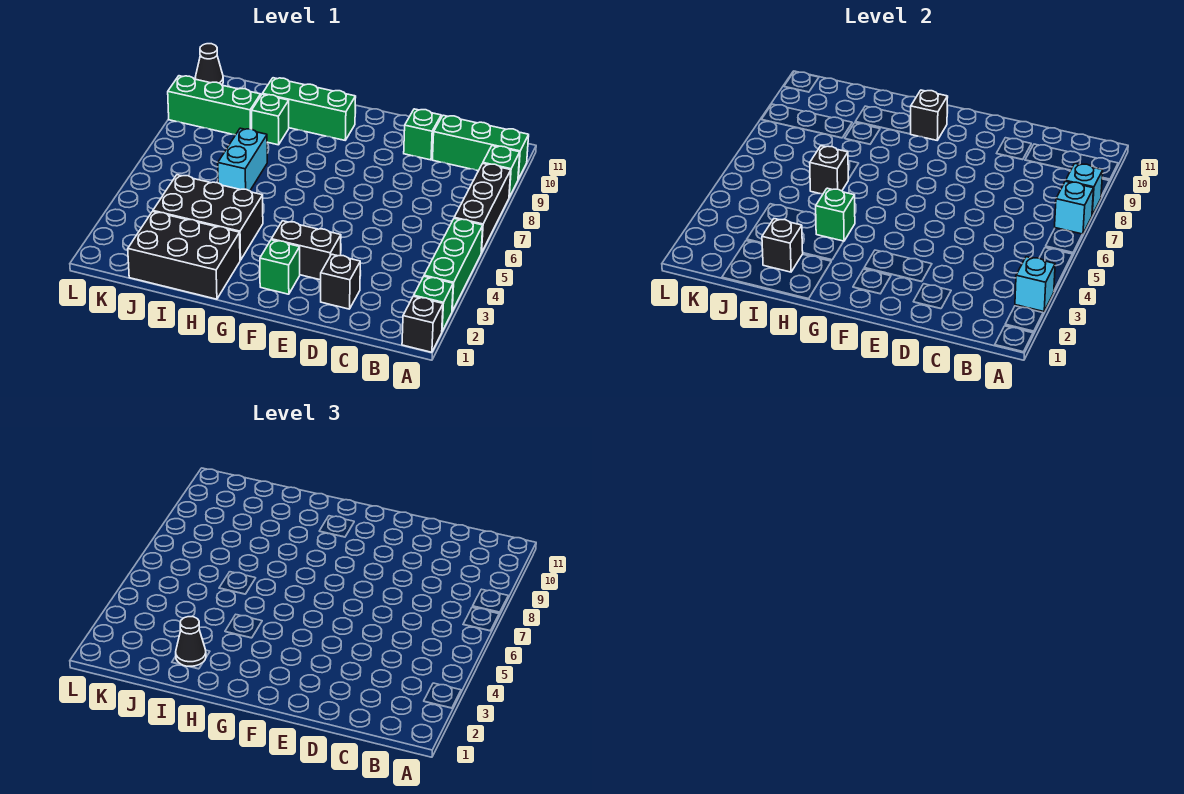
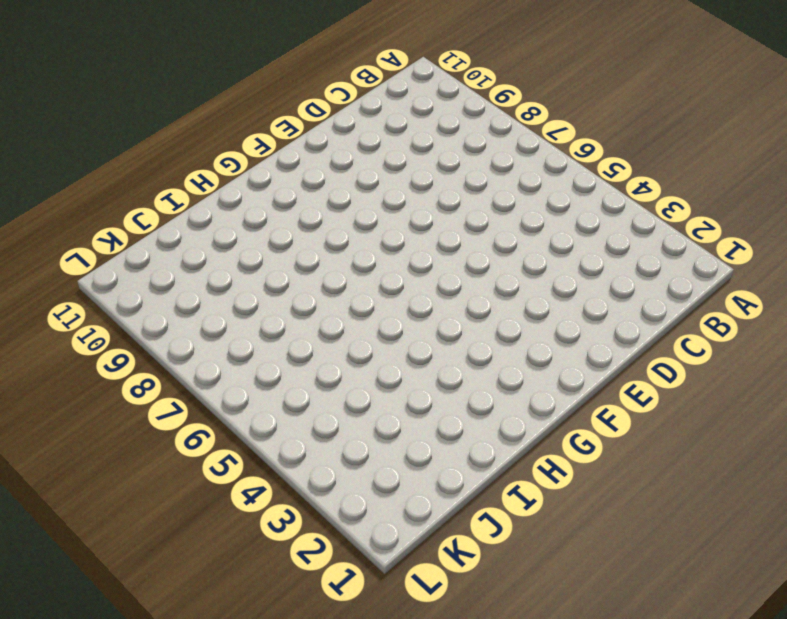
none -> black 1x1 brick [402,296,443,352]
none -> green 1x1 brick [414,276,453,331]
none -> green 1x3 brick [424,218,483,311]

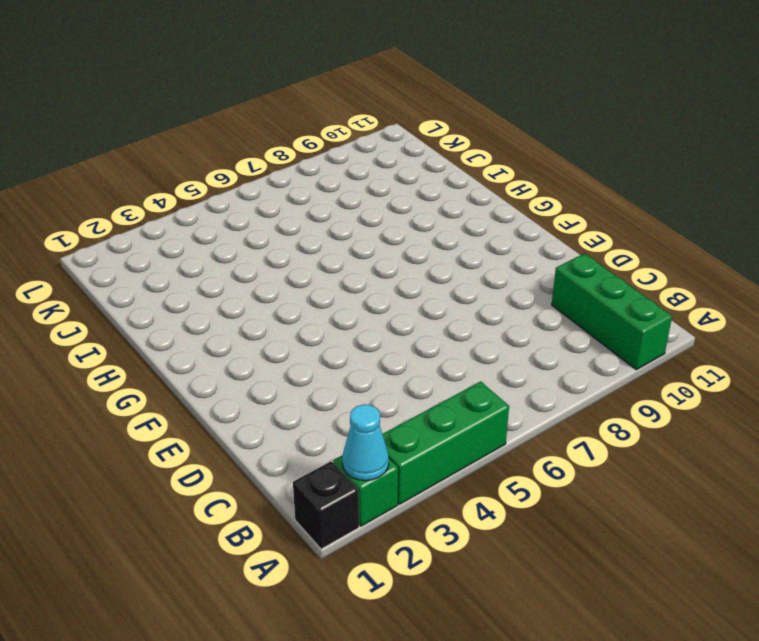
cyan 1x1 cone [342,404,389,481] -> none
none -> black 1x3 brick [454,164,511,253]
none -> green 1x1 brick [483,146,520,197]
none -> black 1x1 brick [321,254,360,309]

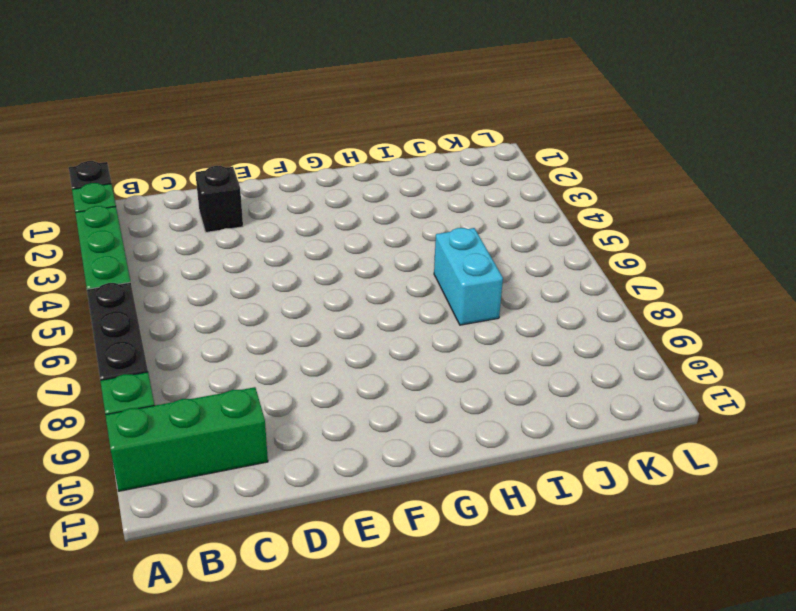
none -> green 1x1 brick [404,109,441,160]
none -> black 1x2 brick [271,221,341,280]
none -> green 1x1 brick [260,240,300,294]

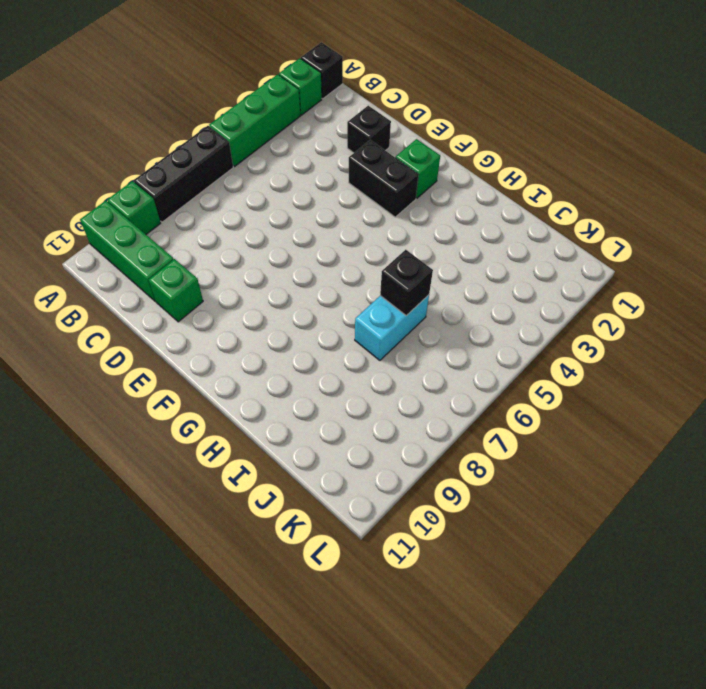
none -> green 1x3 brick [263,78,356,140]
none -> black 2x3 brick [128,211,240,299]
none -> black 2x3 brick [153,175,263,260]

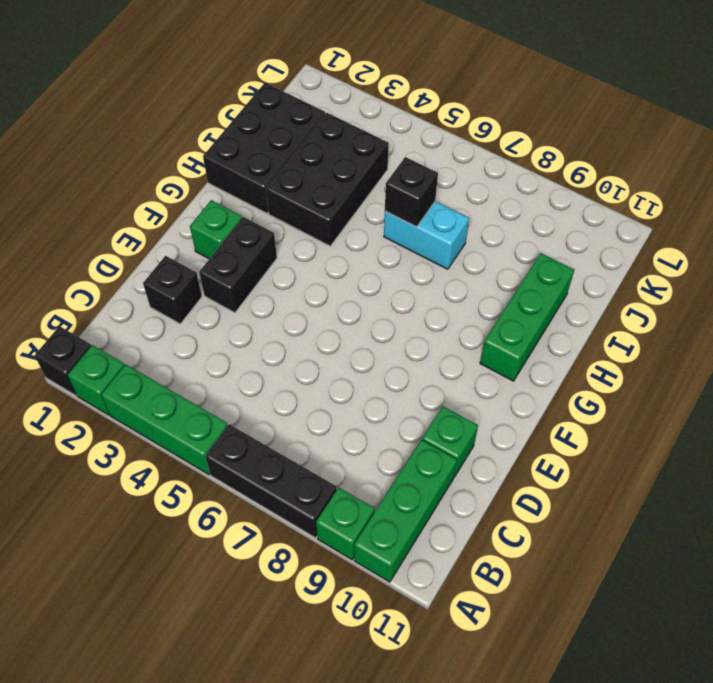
none -> green 1x1 brick [252,94,289,145]
none -> green 1x3 brick [168,76,261,135]
none -> black 1x1 cone [195,44,223,85]

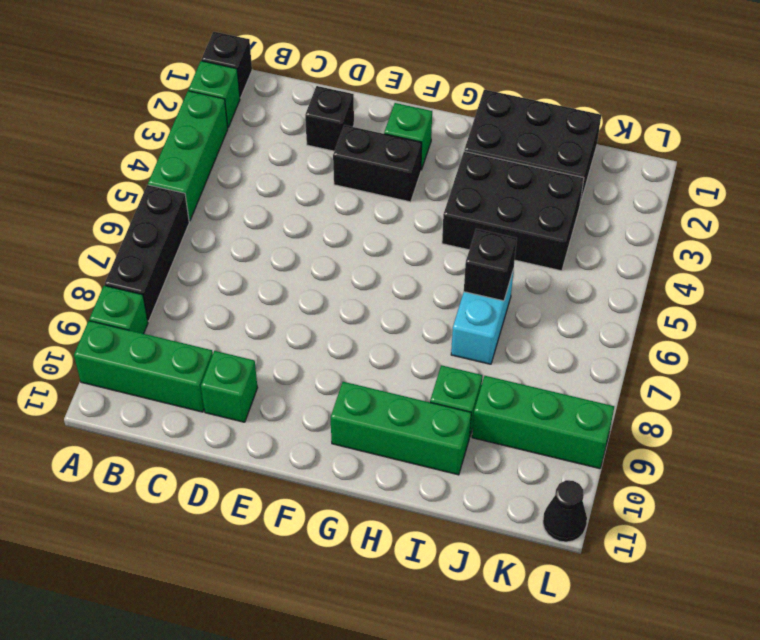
none -> cyan 1x1 brick [1015,257,1055,312]
none -> cyan 1x1 brick [1055,181,1094,234]
none -> cyan 1x1 brick [1066,164,1103,215]

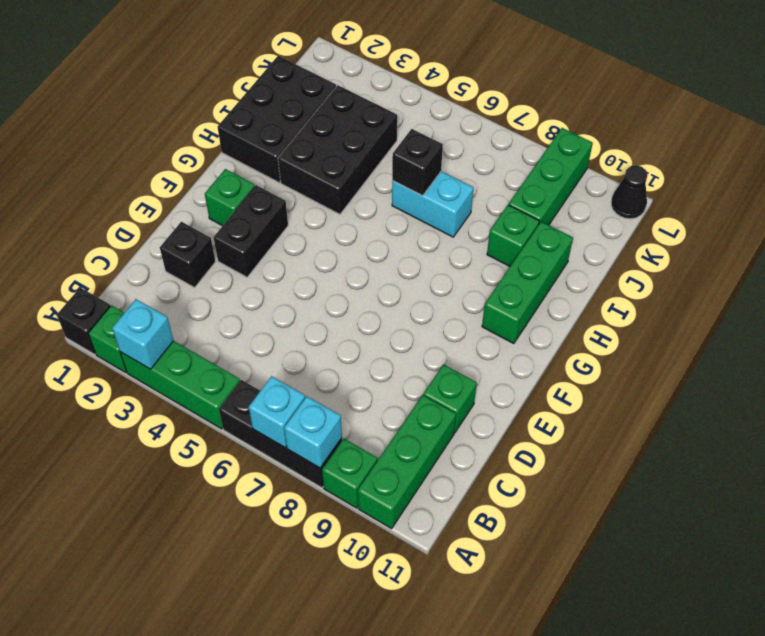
none -> black 1x1 brick [911,90,948,140]
none -> green 1x1 brick [816,188,855,241]
none -> black 1x1 brick [762,219,803,272]

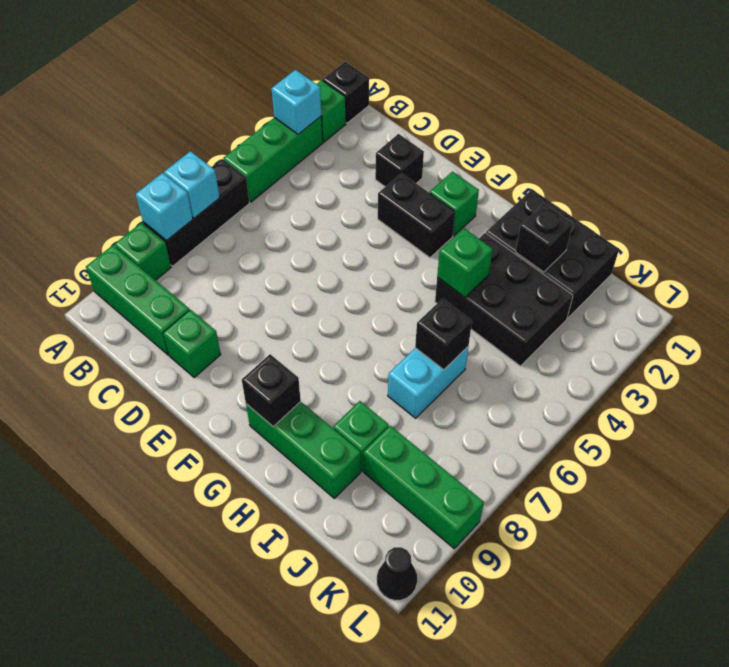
none -> black 1x1 cone [176,617,206,667]

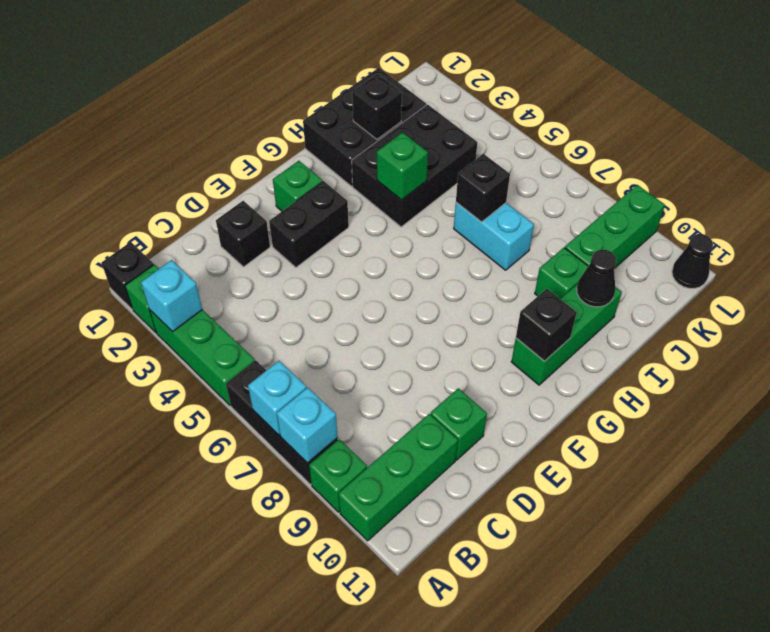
black 1x1 cone [577,250,616,307] -> black 1x1 cone moved to [176,617,206,667]

